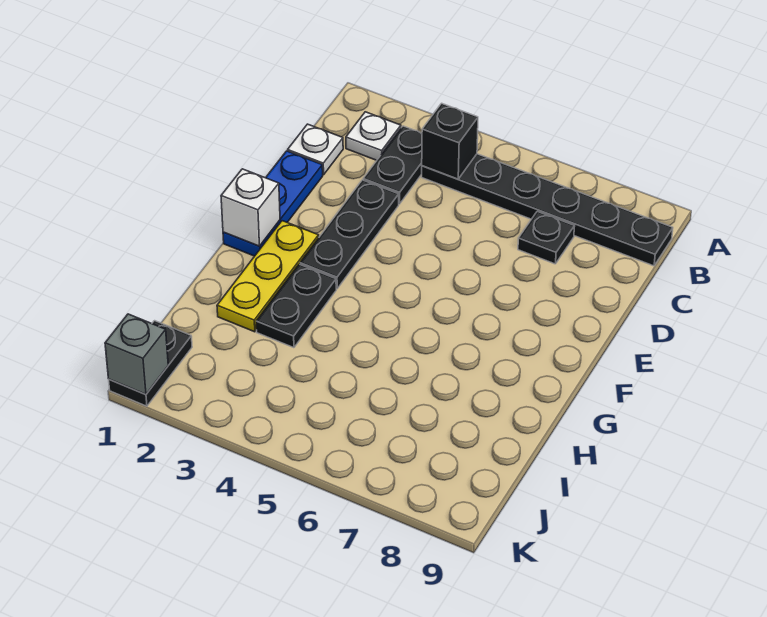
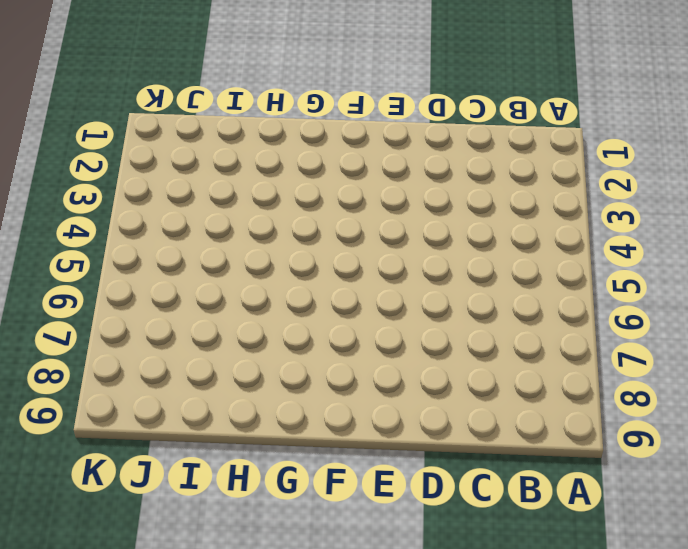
none -> white 1x1 plate [346,112,401,160]
none -> black 1x2 plate [363,126,422,204]
none -> black 1x6 plate [422,154,673,266]

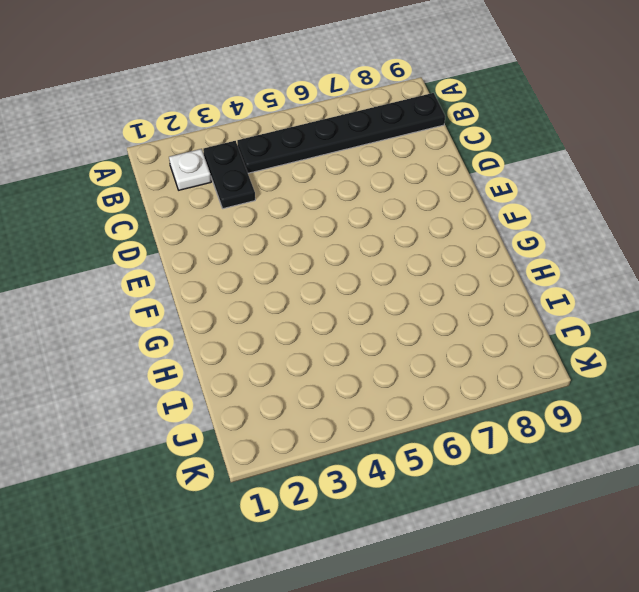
none -> white 1x1 plate [288,124,343,175]
none -> black 1x1 plate [518,211,575,264]
none -> blue 1x3 plate [223,151,323,256]

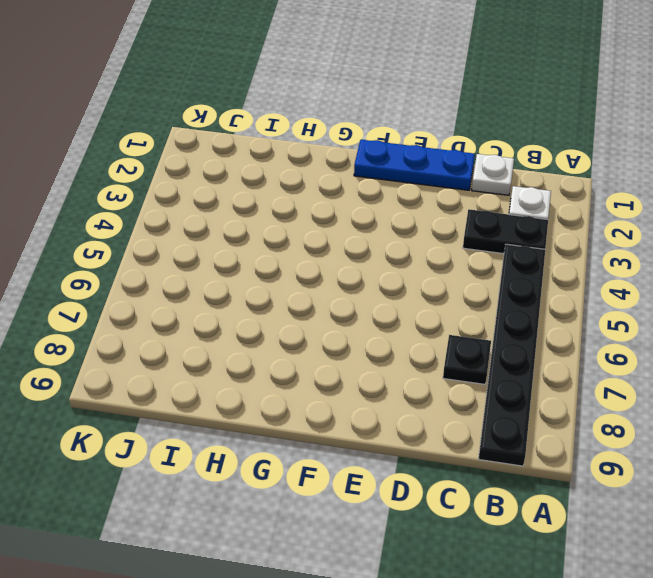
none -> black 1x3 plate [300,180,399,289]
none -> yellow 1x3 plate [217,221,319,332]
none -> black 1x2 plate [256,264,336,348]

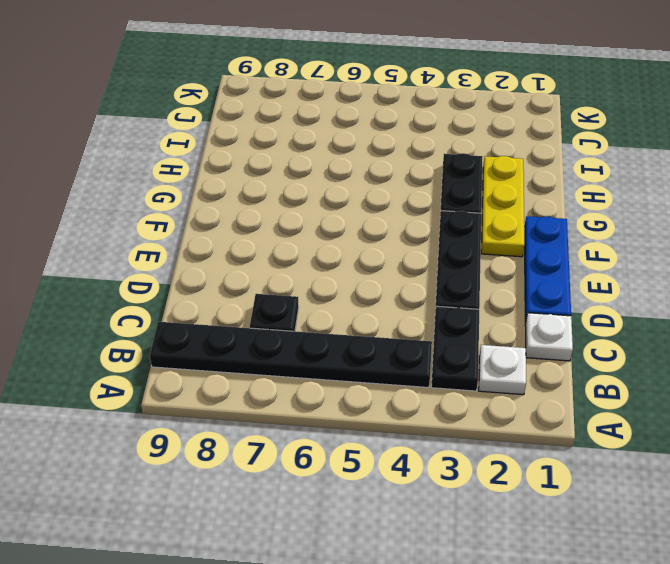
none -> black 1x2 plate [109,321,192,406]
none -> black 1x1 brick [422,103,478,179]
none -> white 1x1 brick [221,169,280,246]

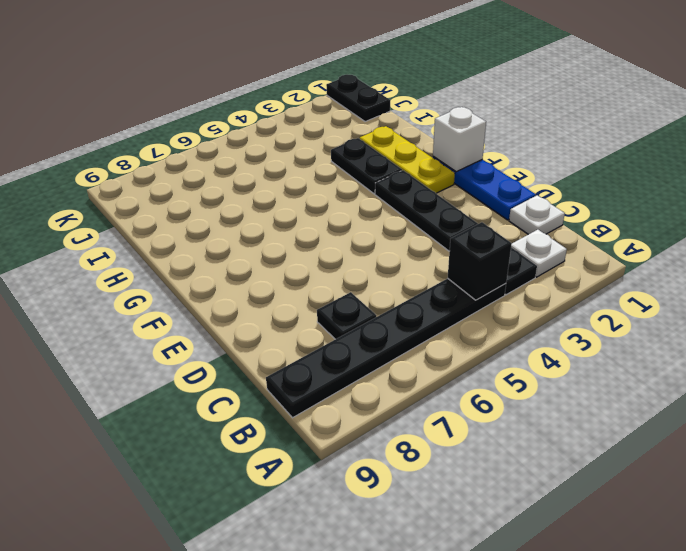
none -> grey 1x1 brick [105,314,168,394]

